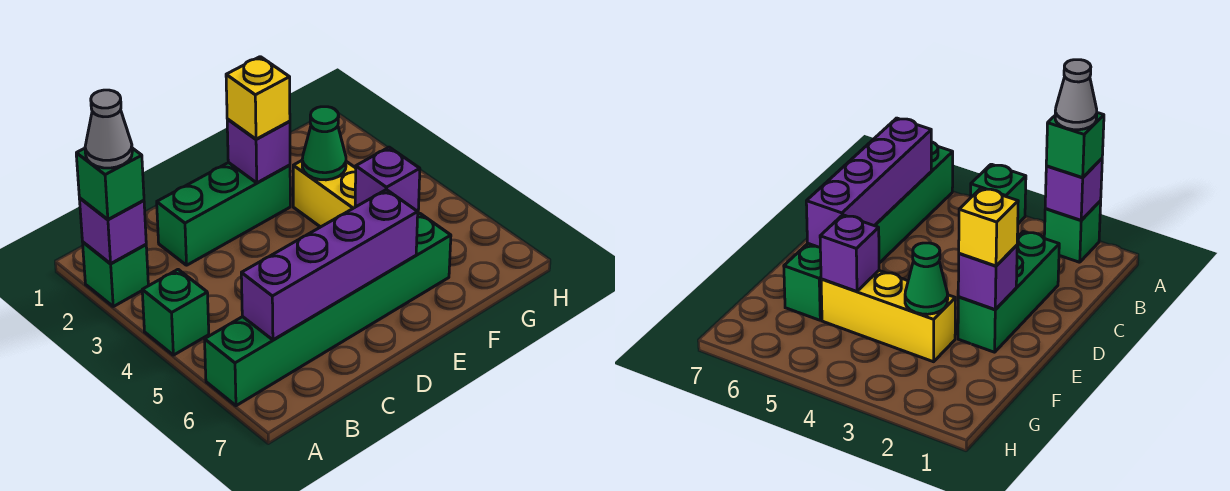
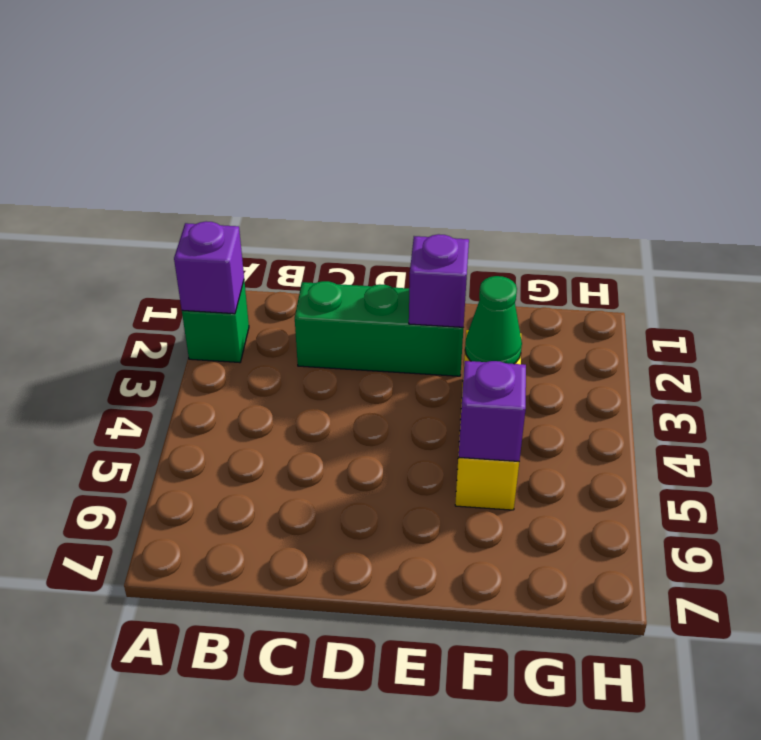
none -> green 1x1 brick [142,270,209,355]
none -> green 1x6 brick [205,214,451,406]
none -> purple 1x4 brick [241,190,418,340]

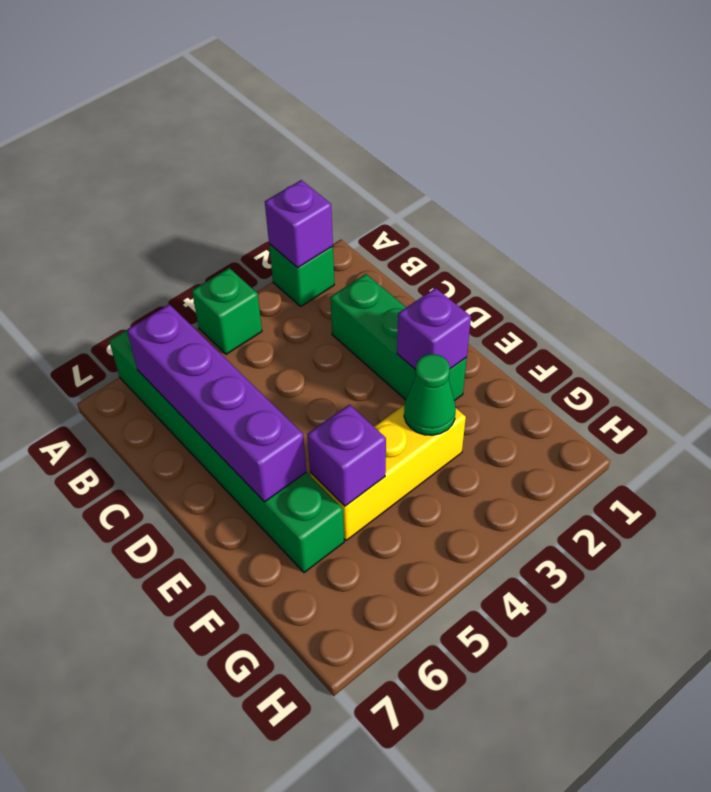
none -> green 1x1 brick [76,148,144,219]
none -> yellow 1x1 brick [226,57,290,139]
none -> grey 1x1 cone [85,90,132,168]

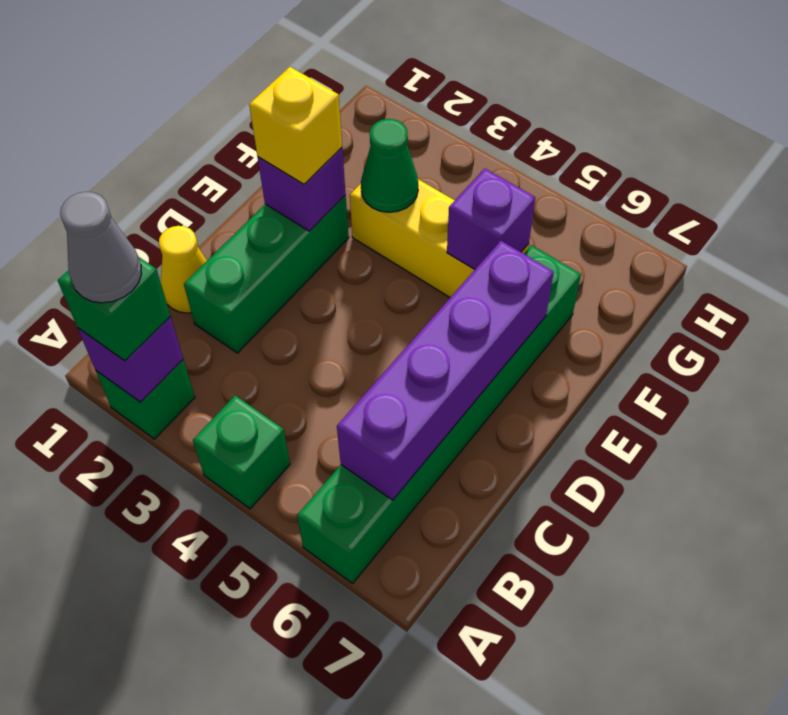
yellow 1x1 cone [159,226,207,313] -> none

